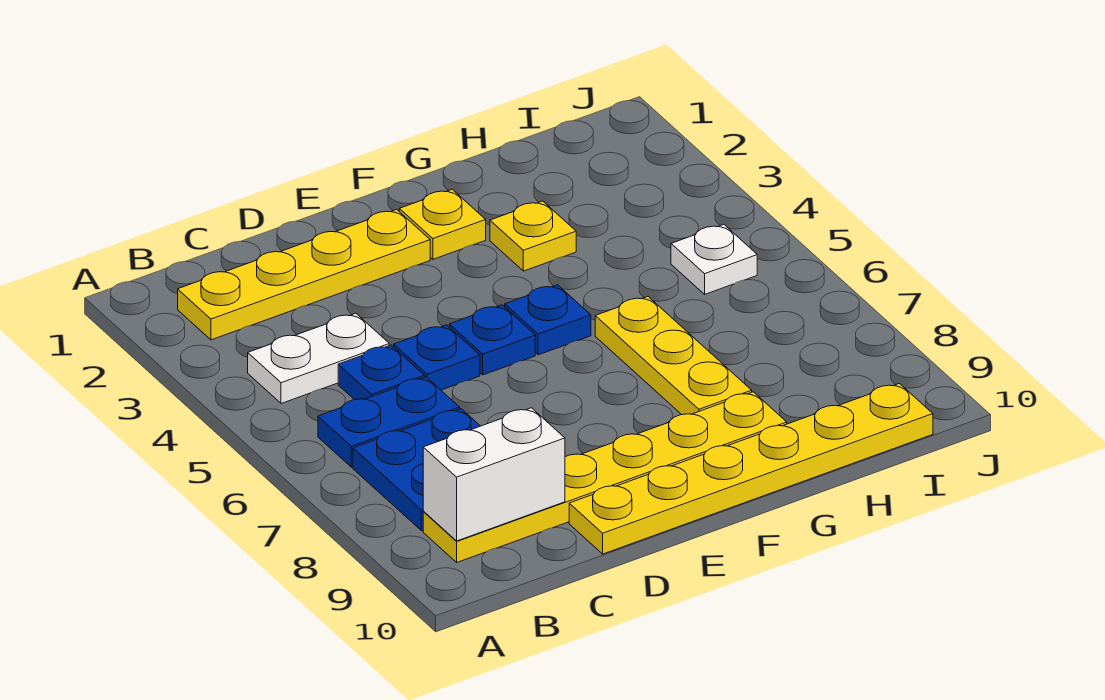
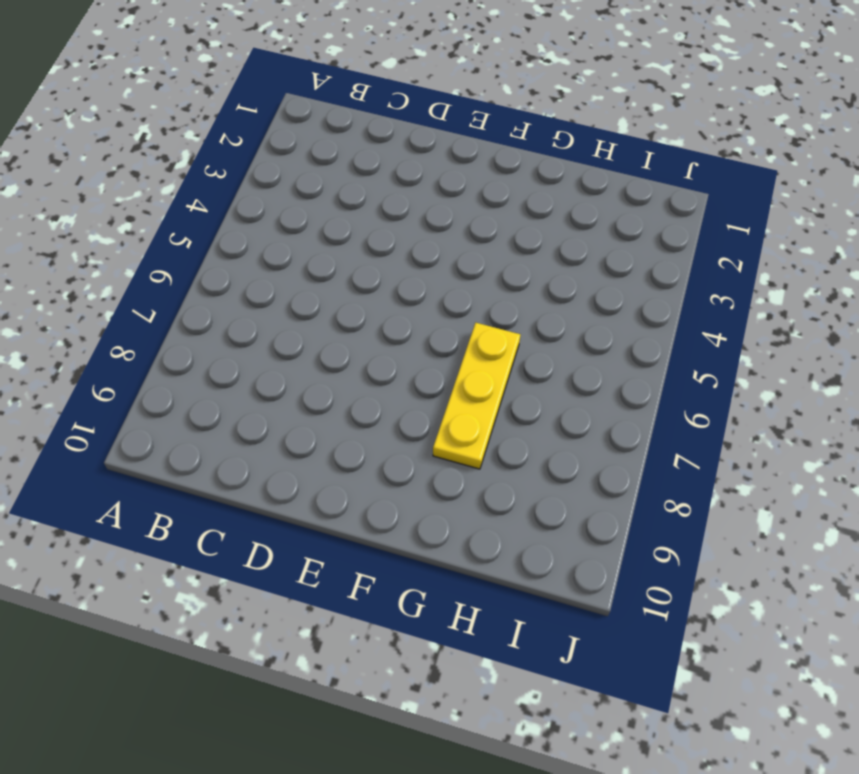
none -> yellow 1x4 plate [178,209,430,340]
none -> white 1x2 plate [248,313,389,404]
none -> blue 1x2 plate [318,377,460,467]

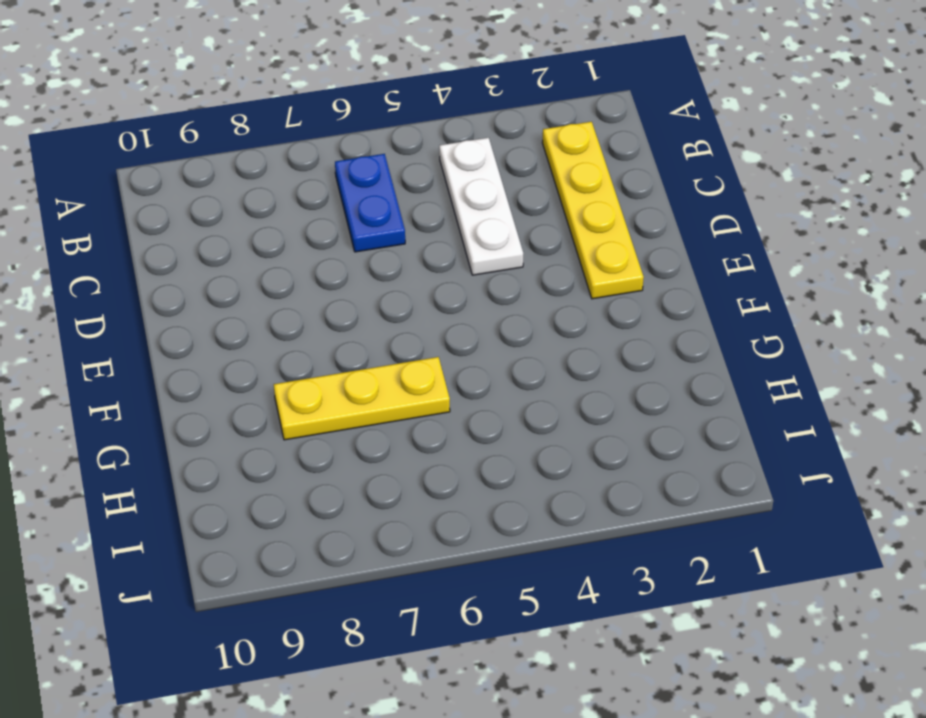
white 1x3 plate [439,138,523,275] -> white 1x2 plate [248,313,389,404]
none -> blue 2x2 plate [353,409,480,531]
none -> yellow 1x6 plate [423,392,787,562]
none -> blue 1x1 plate [338,345,425,400]

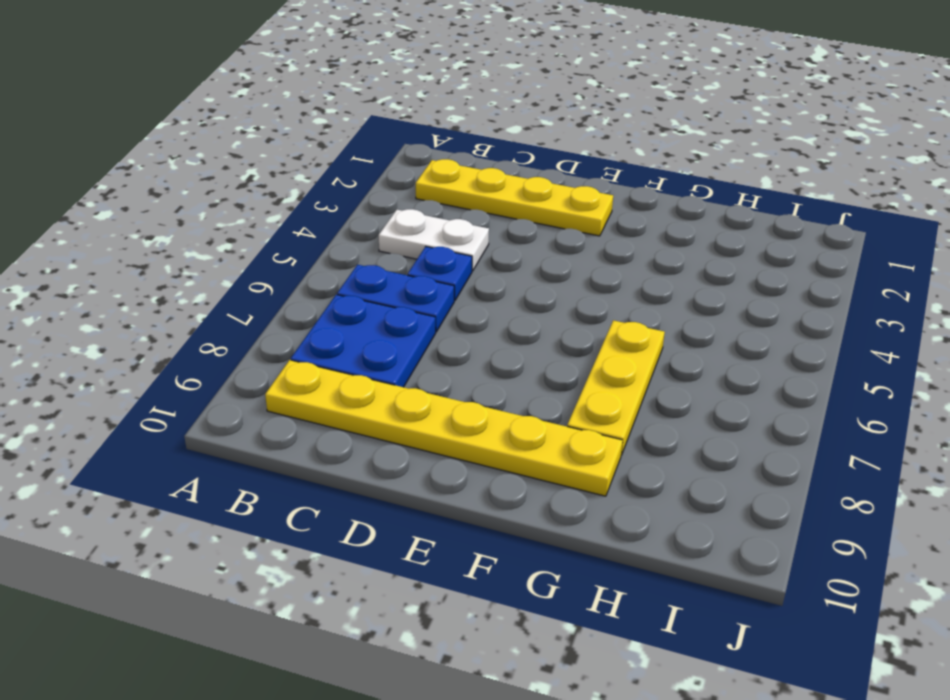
none -> blue 1x1 plate [394,325,480,390]
none -> yellow 1x6 plate [569,383,933,554]
none -> blue 1x1 plate [449,305,535,375]

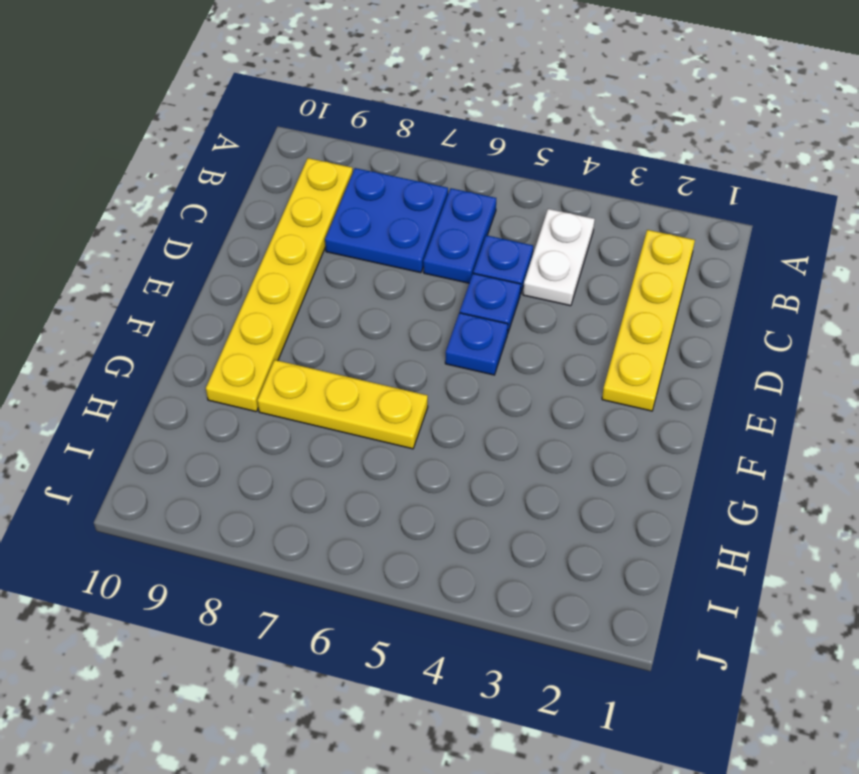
none -> yellow 1x6 plate [569,383,933,554]
none -> yellow 1x1 plate [399,189,486,259]
none -> blue 1x1 plate [505,285,591,355]

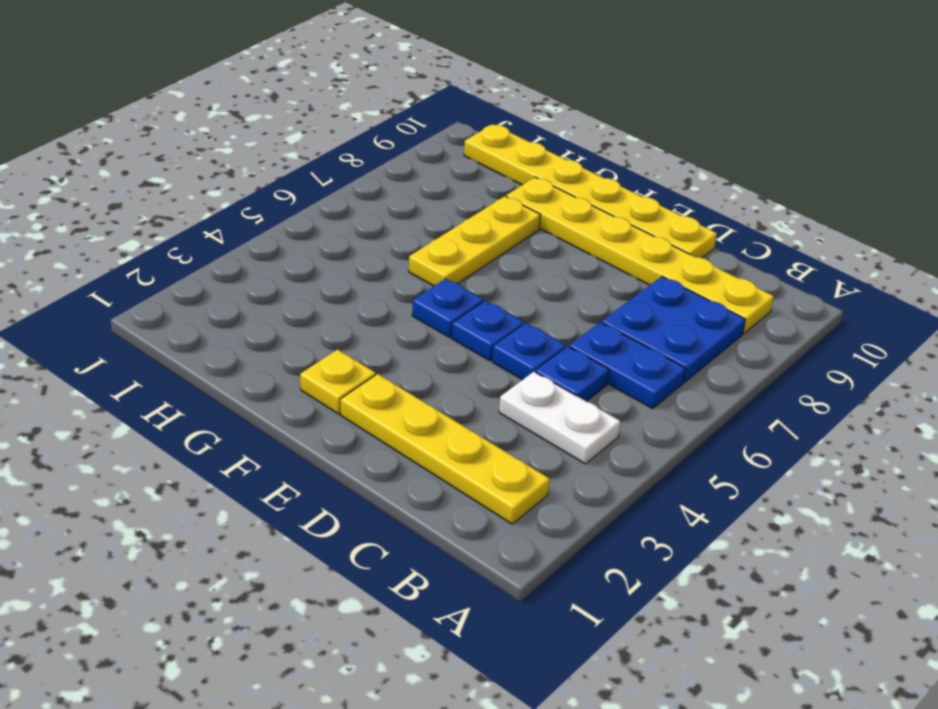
none -> yellow 1x1 plate [490,201,576,271]
none -> white 1x1 plate [671,224,757,294]
none -> white 1x2 brick [423,408,565,541]

